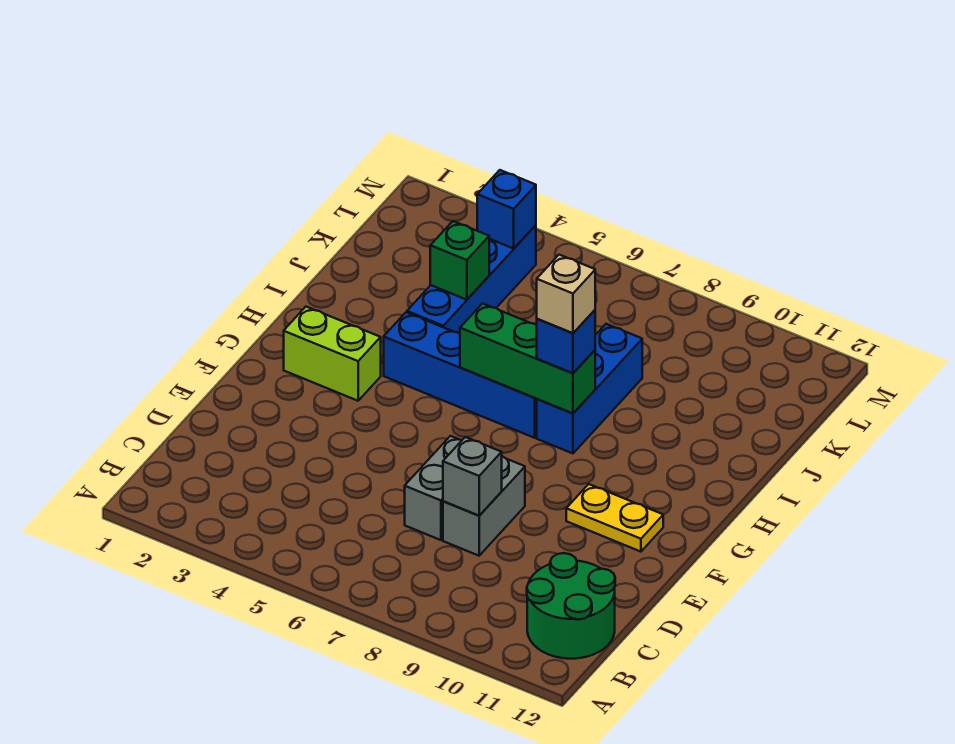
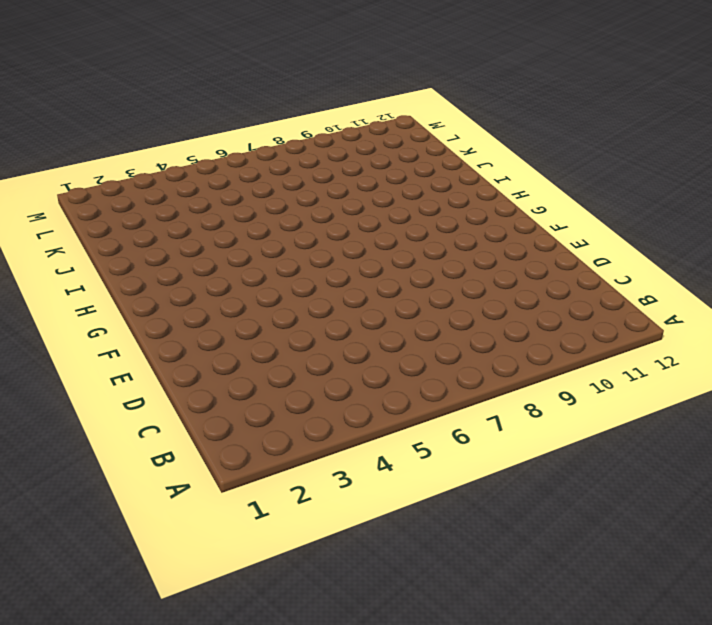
none -> green 2x2 round brick [527,553,615,659]
none -> grey 1x2 brick [405,436,462,540]
none -> grey 1x2 brick [443,456,525,556]

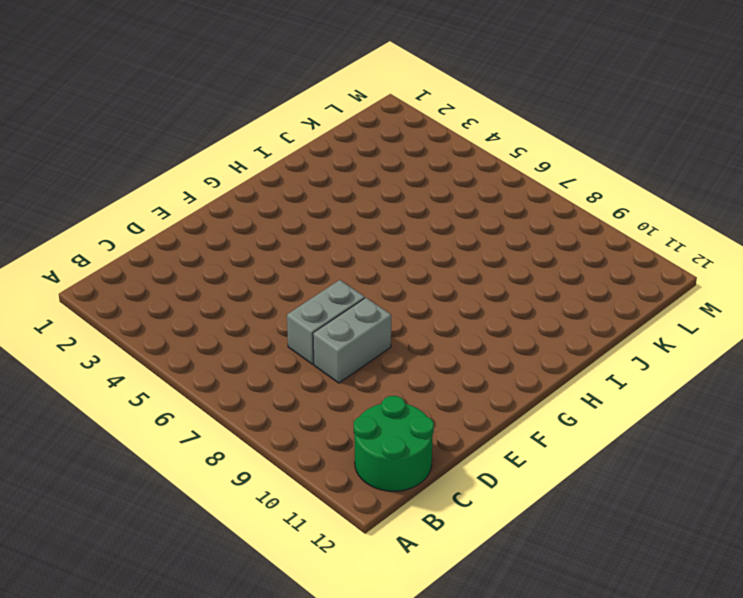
none -> yellow 1x2 plate [566,484,663,552]
none -> lime 1x2 brick [284,307,381,401]
none -> blue 1x4 brick [384,312,537,438]

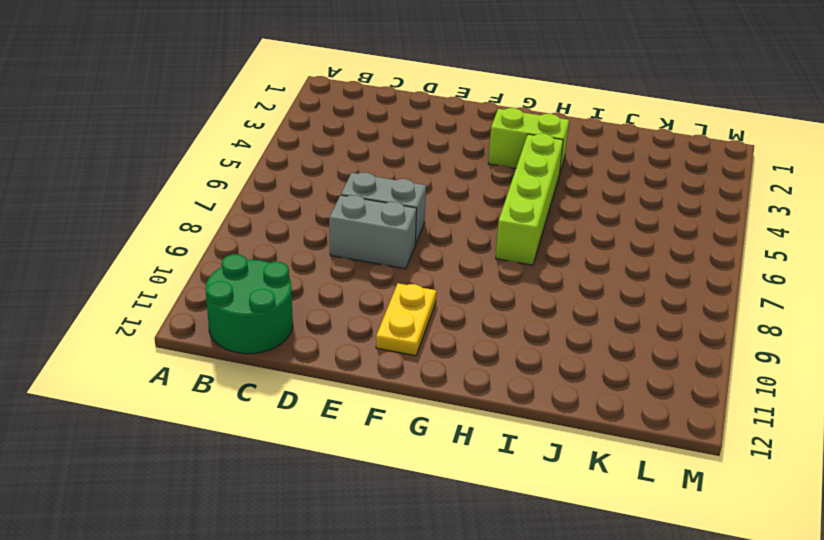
lime 1x2 brick [488,108,569,174] -> lime 1x2 brick turned to [284,307,381,401]
lime 1x4 brick [496,134,563,265] -> blue 1x4 brick [384,312,537,438]
none -> blue 1x3 brick [537,324,642,453]
none -> blue 1x4 brick [407,225,536,334]
none -> grey 1x1 brick [443,437,502,516]

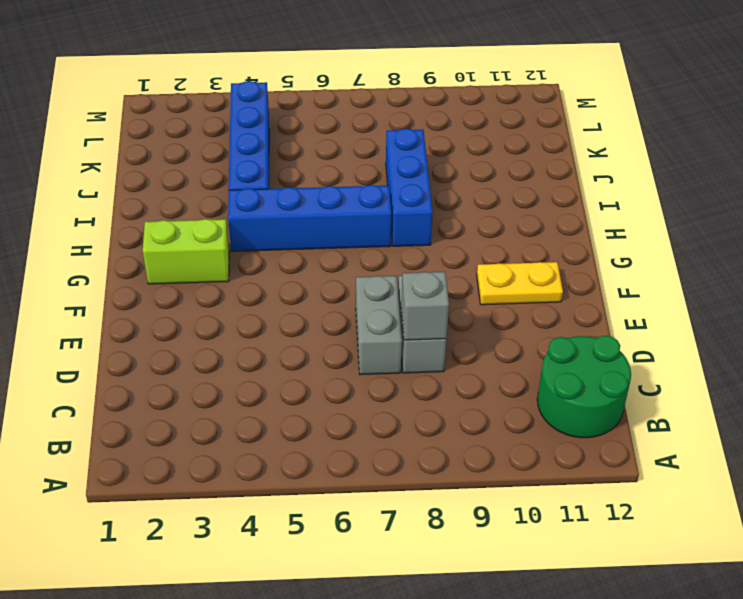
none -> green 1x3 brick [460,304,595,413]
none -> green 1x1 brick [430,221,489,300]
none -> blue 1x1 brick [477,170,536,248]

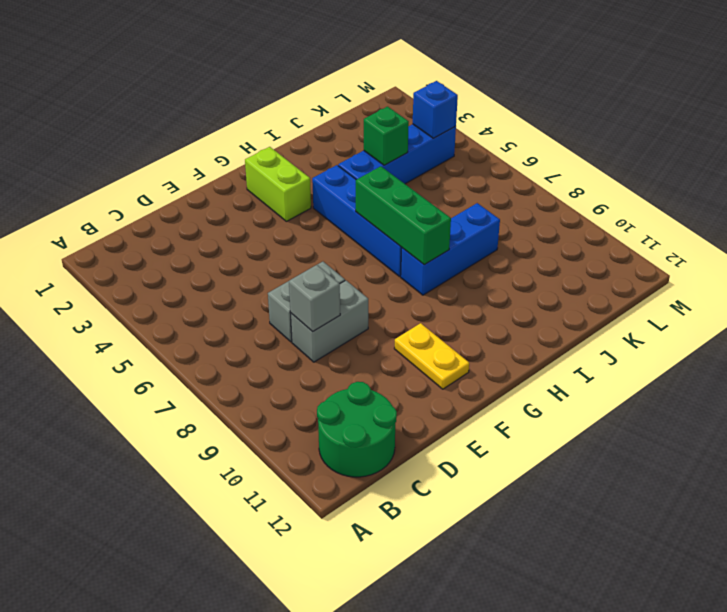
none -> blue 1x1 brick [537,310,595,373]
none -> tan 1x1 brick [537,255,595,333]

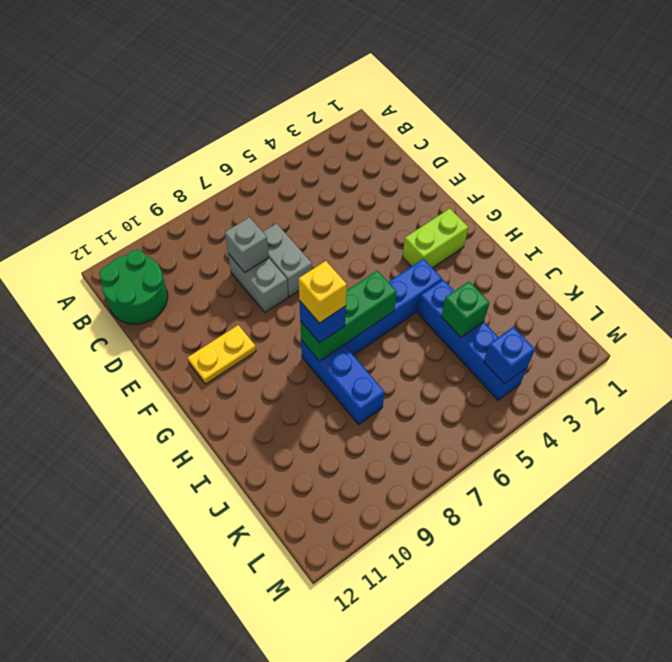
yellow 1x1 brick [299,261,347,323] -> tan 1x1 brick [537,255,595,333]

